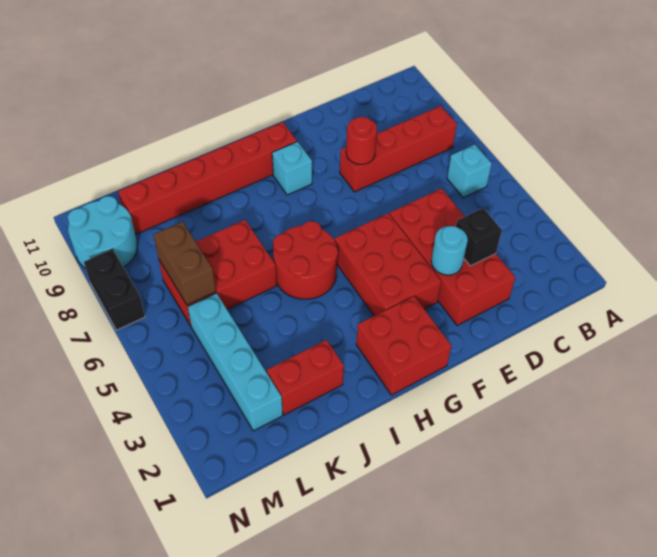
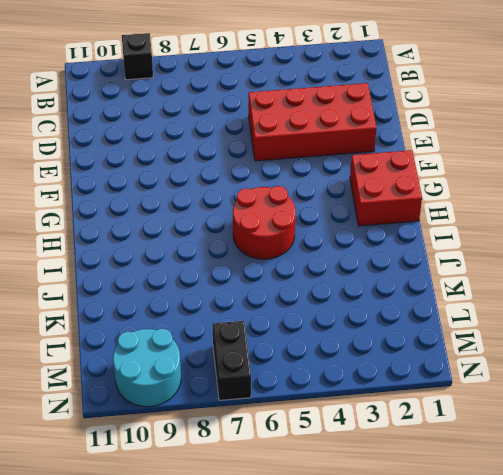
black 1x1 brick [122,33,153,80] -> black 1x1 brick moved to [456,208,502,266]
black 1x2 brick [212,321,251,400] -> black 1x2 brick turned to [84,249,145,330]
none -> cyan 1x1 brick [447,145,492,198]
none -> red 1x4 brick [340,106,457,192]
none -> red 2x3 brick [335,213,441,316]

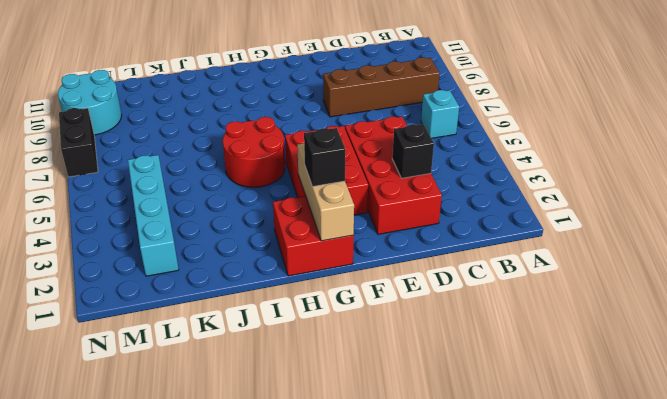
brown 1x4 brick [323,57,440,117] -> red 1x4 brick [340,106,457,192]
tan 1x3 brick [297,143,354,241] -> none
black 1x1 brick [304,128,345,187] -> none
none -> cyan 1x1 brick [272,142,312,195]
none -> red 1x6 brick [118,122,297,234]
none -> red 1x2 brick [267,340,344,415]

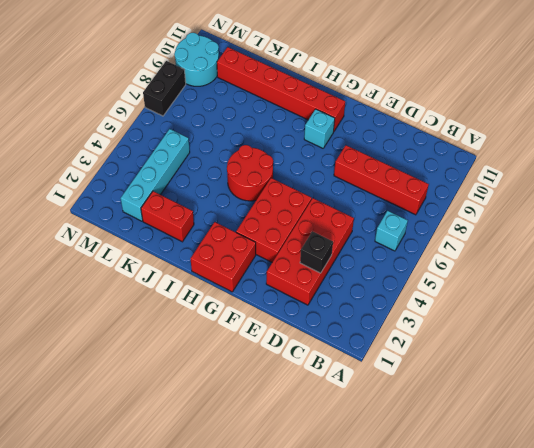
none -> red 2x3 brick [159,220,277,326]
none -> cyan 1x1 round brick [431,226,468,275]
none -> red 1x1 round brick [346,117,377,164]

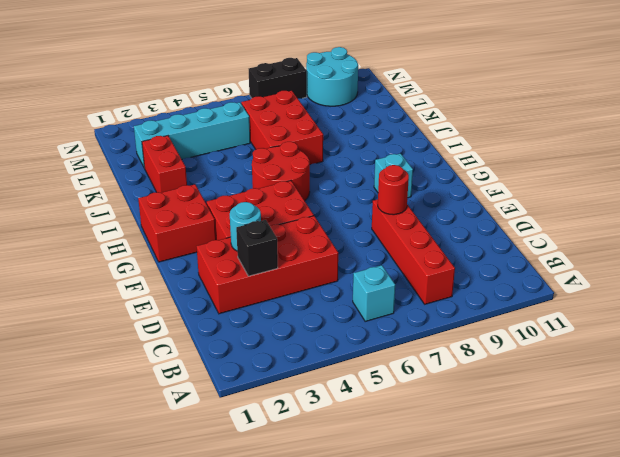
none -> red 1x6 brick [118,122,297,234]
none -> brown 1x2 brick [153,222,216,305]

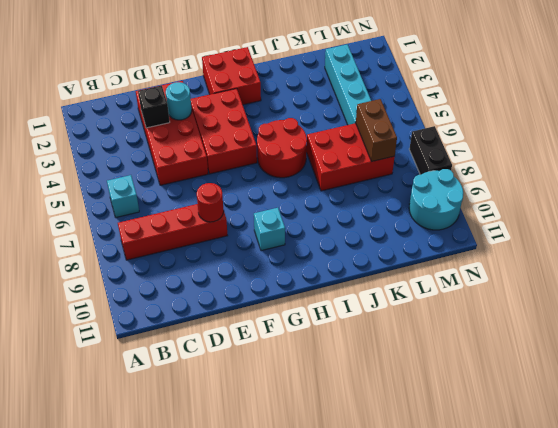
none -> red 1x6 brick [118,122,297,234]
none -> red 1x2 brick [267,340,344,415]

